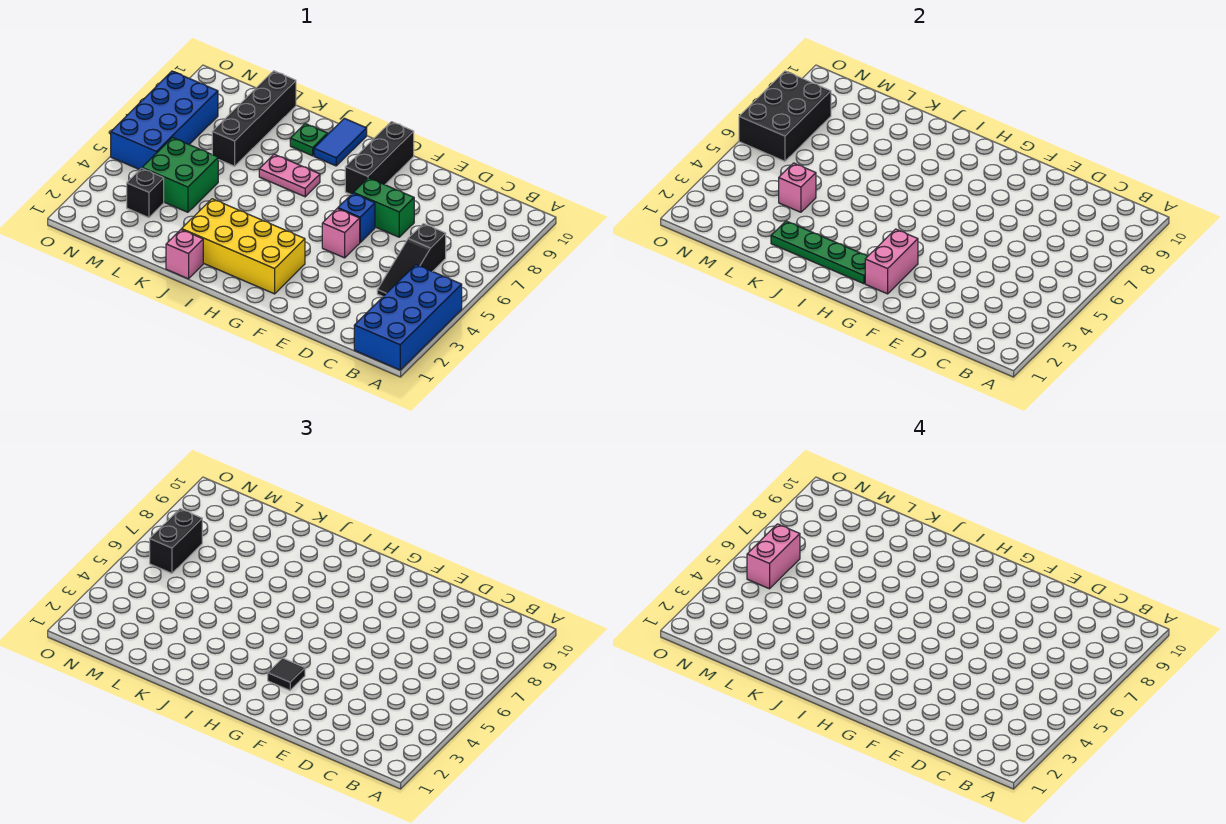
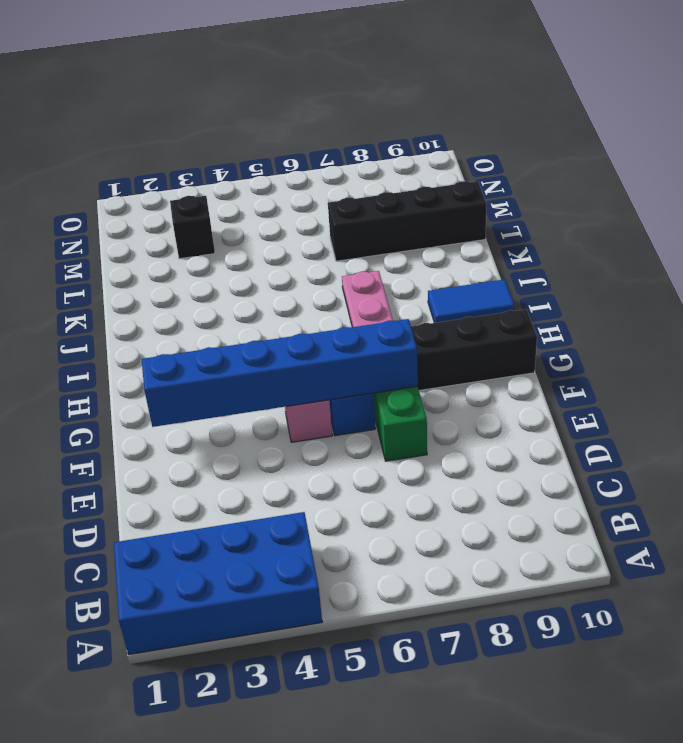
blue 1x6 brick [142,319,418,427] -> none
none -> black 1x3 slope [377,224,446,296]
none -> yellow 2x4 brick [182,199,305,294]
none -> pink 1x1 brick [166,229,203,279]

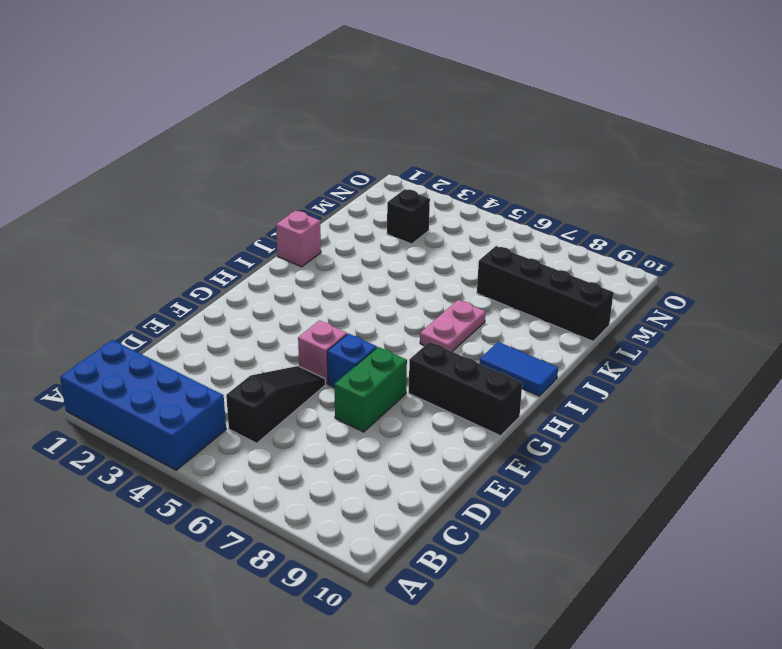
black 1x3 slope [226,366,325,443] -> black 1x3 slope turned to [377,224,446,296]
none -> yellow 2x4 brick [182,199,305,294]
none -> green 1x1 plate [290,124,328,156]
none -> green 2x2 brick [142,138,218,212]

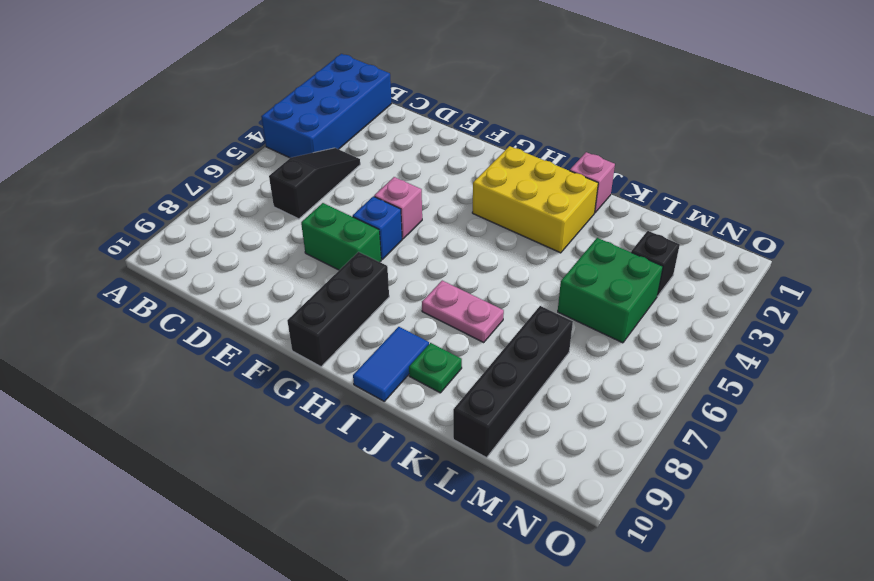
yellow 2x3 brick [472,146,598,253] -> yellow 2x4 brick [182,199,305,294]
none -> blue 2x4 brick [111,71,218,170]
none -> pink 1x2 brick [865,229,918,294]
none -> green 1x4 plate [771,221,868,284]

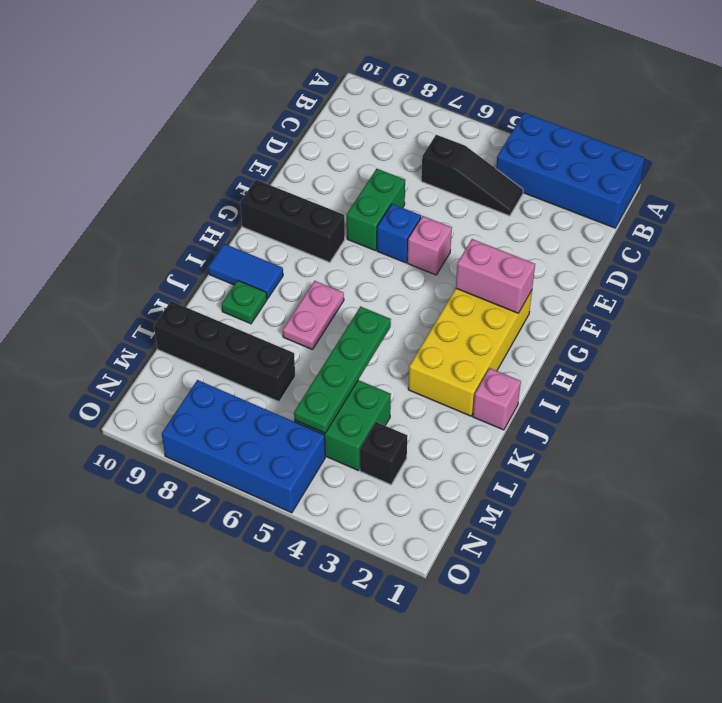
green 1x4 plate [294,307,391,433] -> green 1x4 plate moved to [771,221,868,284]
none -> pink 1x1 brick [779,163,816,212]
none -> black 2x3 brick [739,71,831,161]
none -> black 1x1 tile [268,658,305,690]

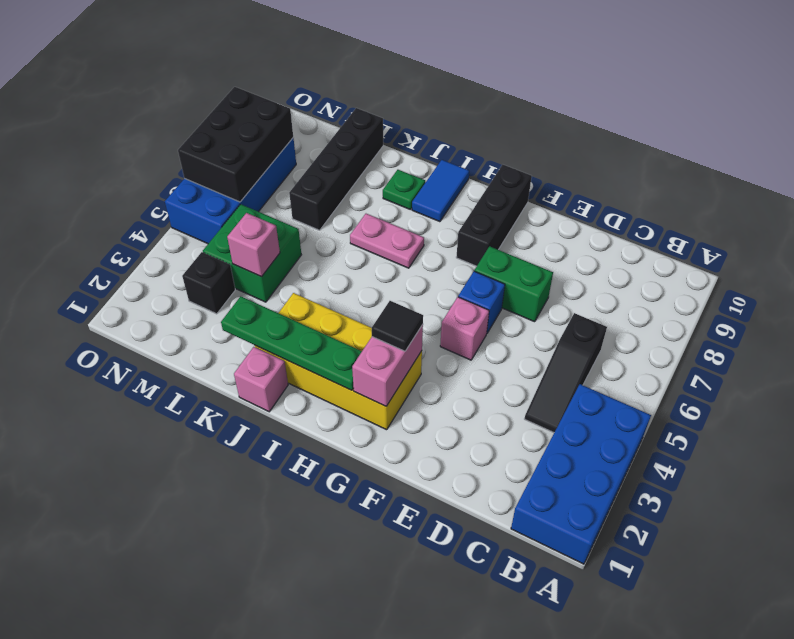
none -> black 1x2 brick [150,509,202,573]
none -> pink 1x2 brick [747,524,800,589]

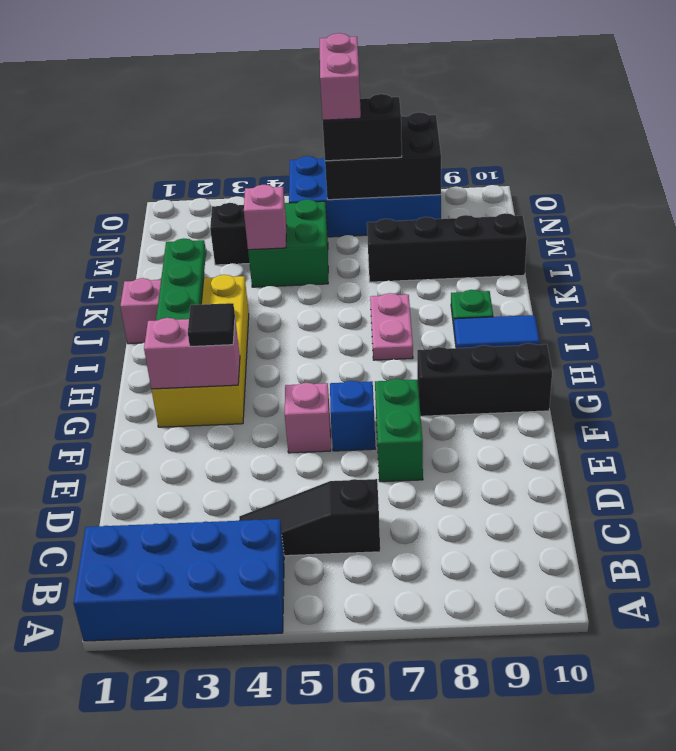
pink 1x2 brick [320,33,361,120] -> pink 1x2 brick turned to [747,524,800,589]

